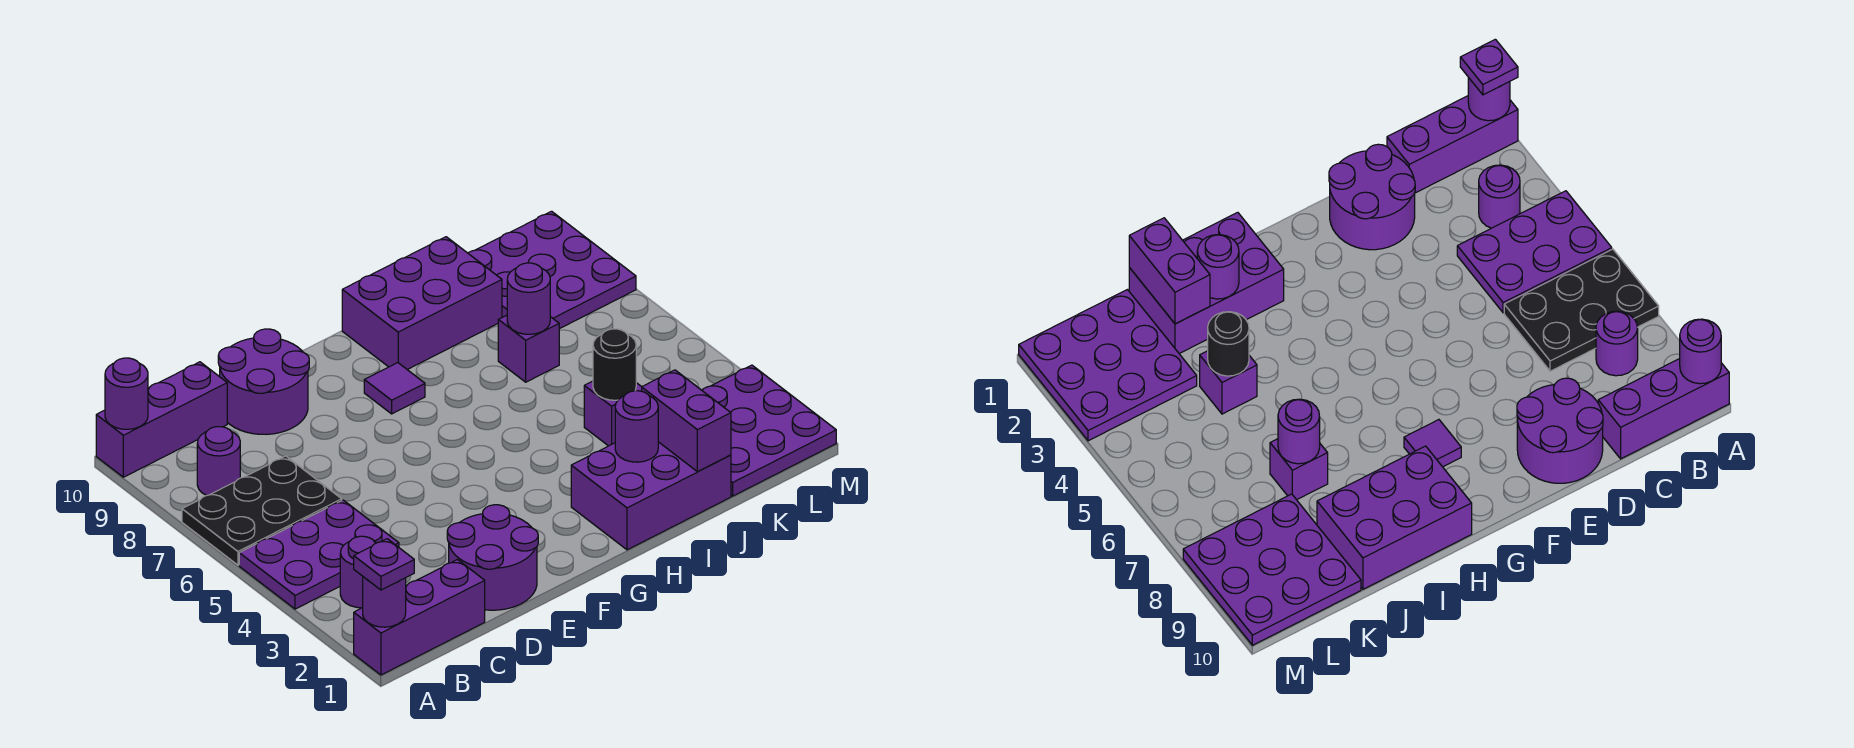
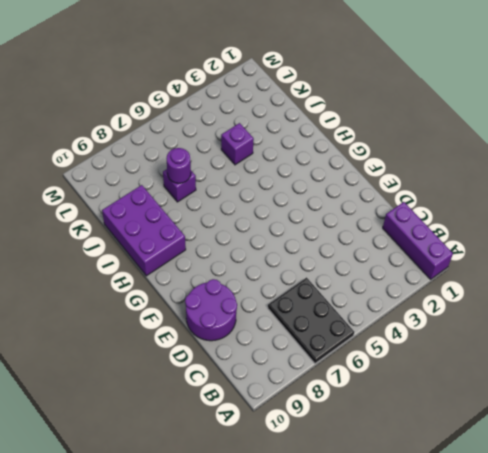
none -> purple 2x3 plate [239,500,399,609]
none -> purple 1x3 brick [96,362,227,477]
none -> purple 1x1 round brick [340,536,376,608]

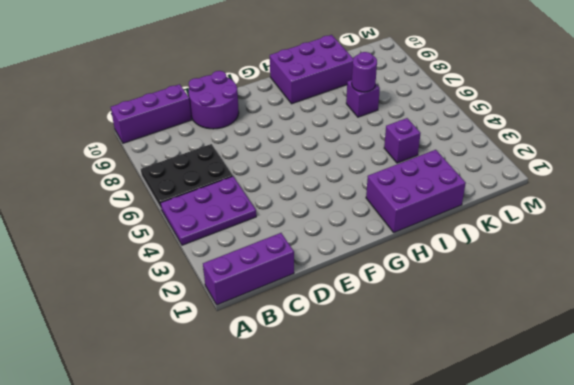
none -> purple 1x1 round brick [340,536,376,608]
none -> purple 1x1 round brick [197,427,240,496]
none -> purple 2x2 round brick [447,505,538,610]

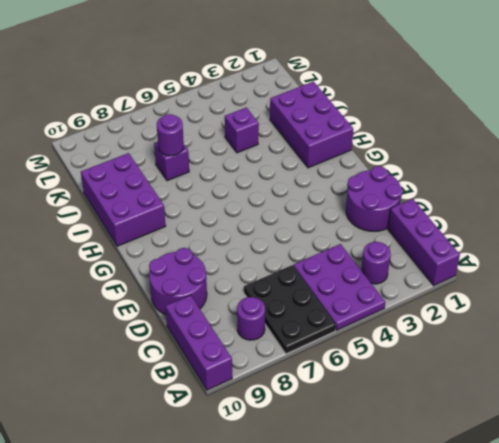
none -> purple 1x1 tile [364,363,425,414]
none -> purple 3x3 plate [702,365,836,496]
none -> purple 3x3 plate [468,211,636,329]

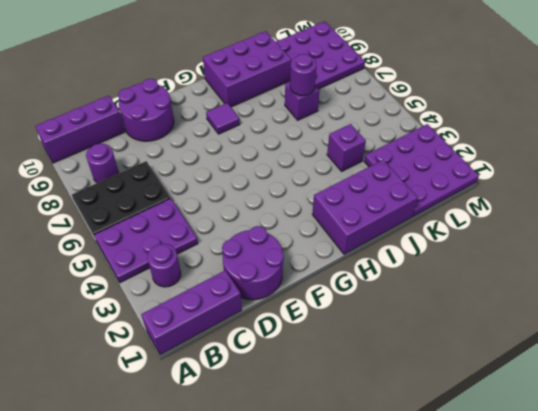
none -> purple 1x1 round brick [363,577,406,627]
none -> purple 1x1 round brick [105,358,148,429]
none -> purple 1x1 round brick [615,391,658,462]

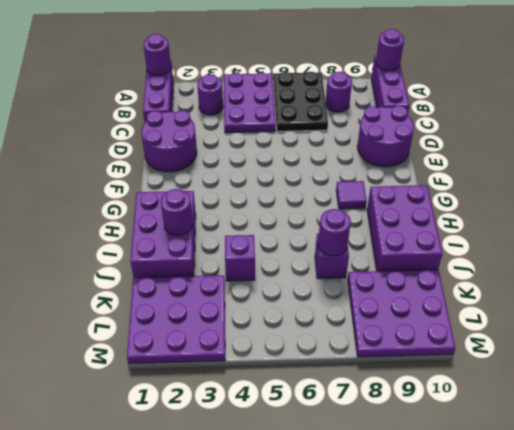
none -> purple 1x2 brick [642,370,731,472]
none -> black 1x1 round brick [593,329,636,400]
none -> purple 1x1 plate [354,539,414,590]

